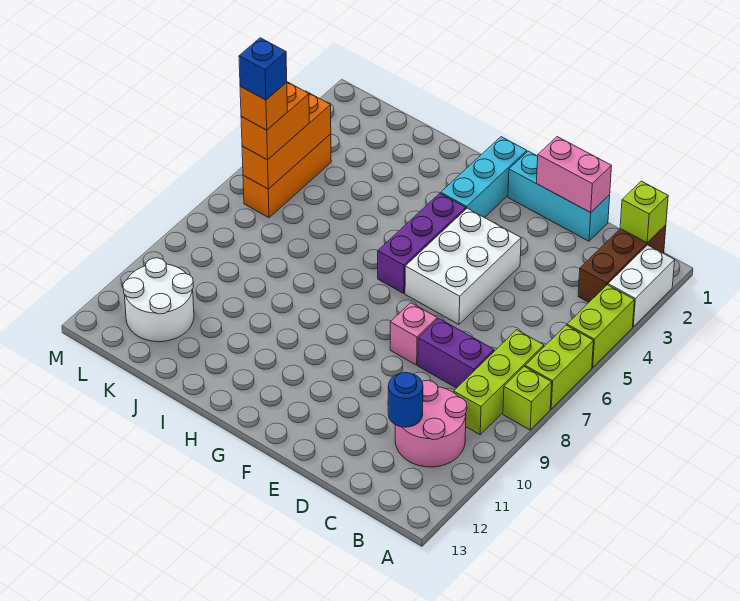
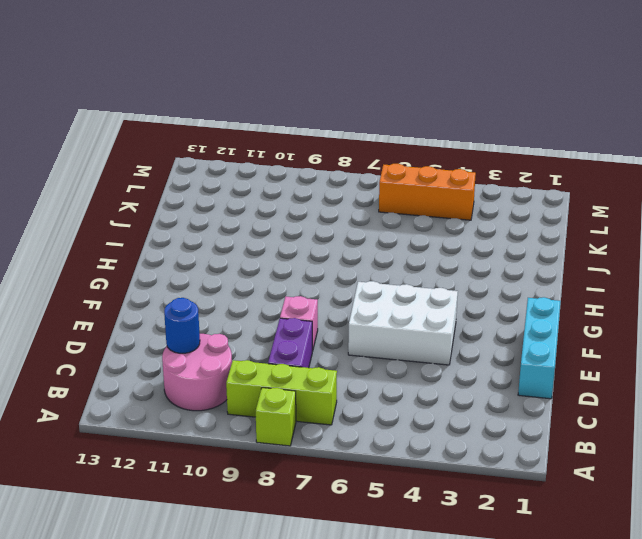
none -> white 1x2 brick [608,245,675,327]
none -> lime 1x2 brick [567,285,634,367]
none -> lime 1x2 brick [525,325,593,409]

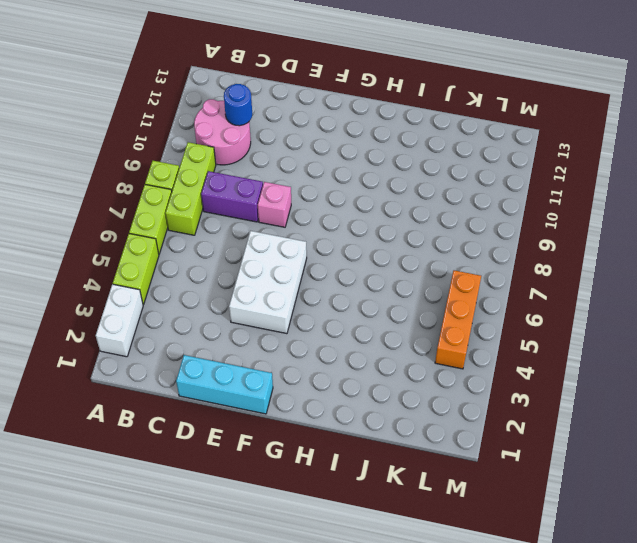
none -> brown 1x3 brick [578,225,666,302]
none -> cyan 1x3 brick [441,137,527,218]
none -> purple 1x3 brick [378,193,466,293]

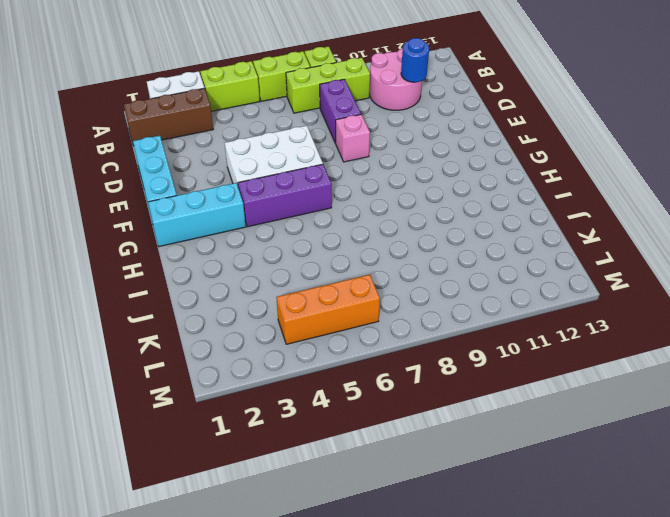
none -> white 2x2 round brick [123,258,194,342]
none -> lime 1x1 brick [620,181,668,243]
none -> pink 1x2 brick [537,137,612,213]

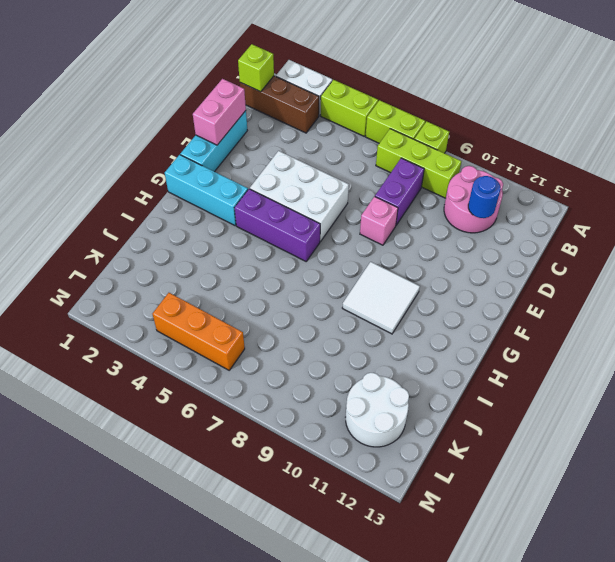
white 2x2 tile [342,262,420,334] -> none
none -> orange 1x3 brick [242,91,331,189]
none -> orange 1x2 brick [241,82,309,160]
none -> orange 1x1 brick [240,83,287,130]

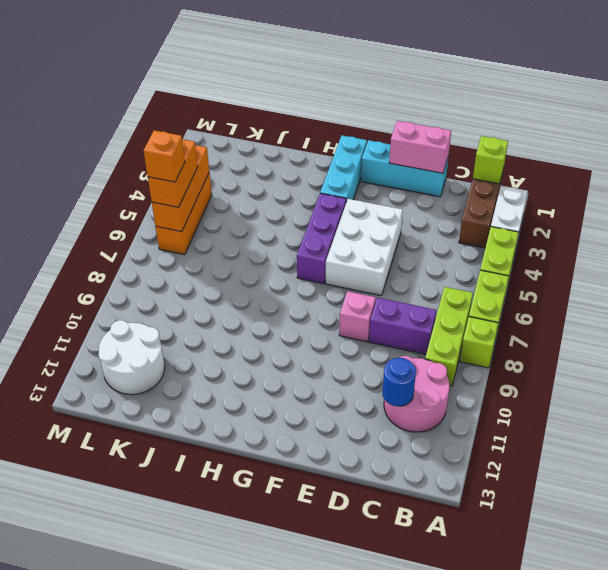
none -> blue 1x1 brick [239,38,287,100]

